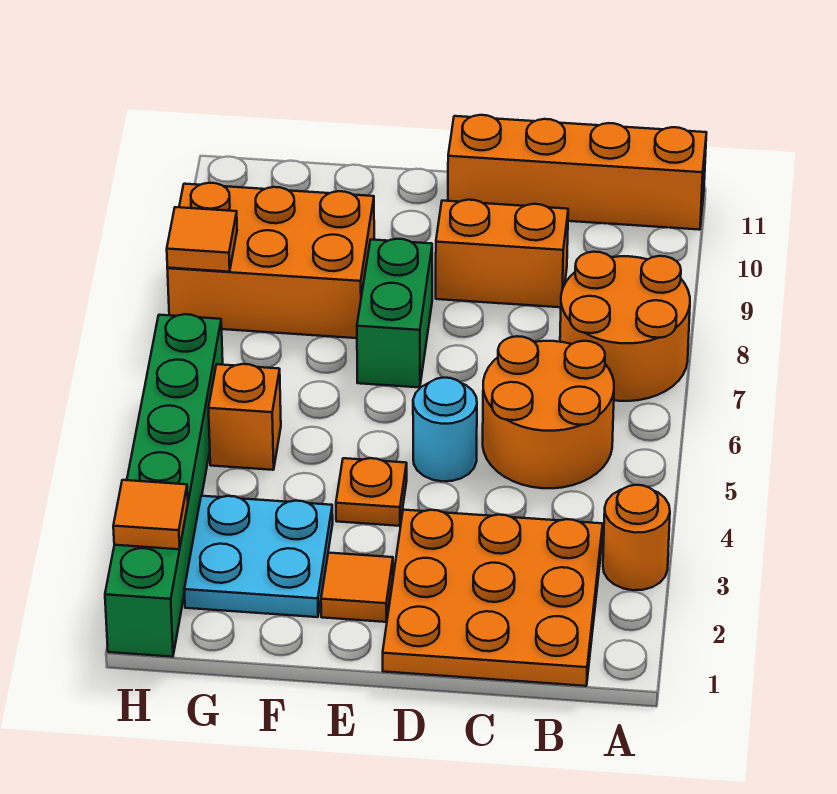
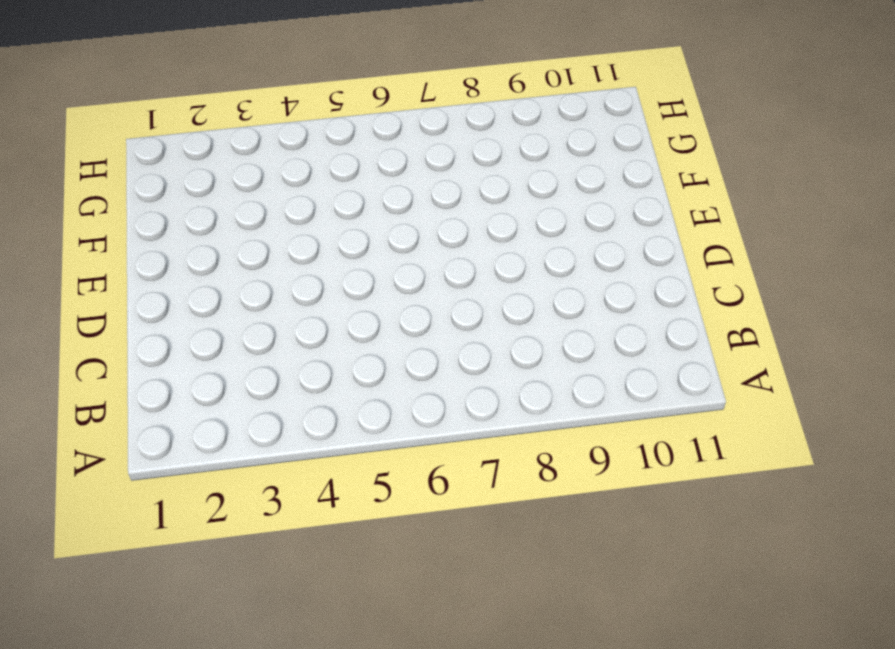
none -> orange 1x1 round brick [603,485,670,590]
none -> orange 2x2 round brick [560,252,690,401]
none -> orange 1x4 brick [448,115,707,230]

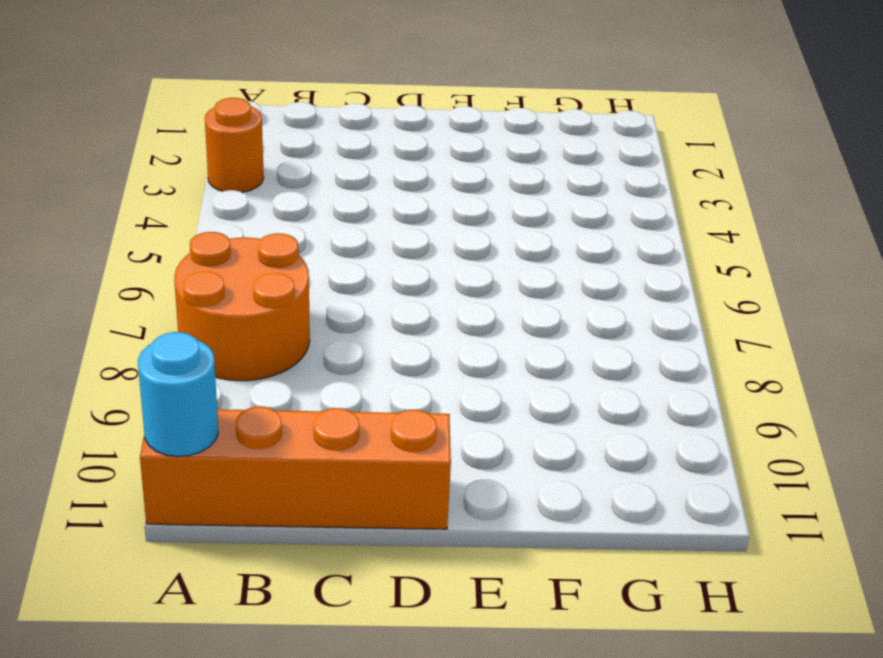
cyan 1x1 round brick [138,332,218,457] -> cyan 1x1 round brick moved to [413,378,477,481]
none -> orange 3x3 plate [383,510,603,686]
none -> orange 2x2 round brick [483,336,614,488]
none -> orange 1x2 brick [436,200,568,307]

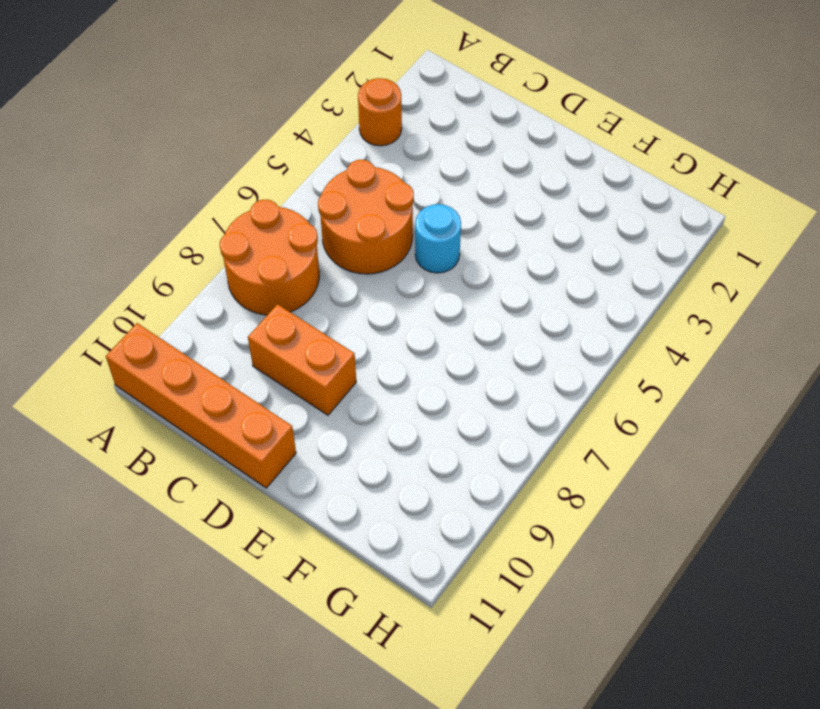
none -> orange 3x3 plate [383,510,603,686]
none -> orange 1x1 tile [321,553,393,622]
none -> orange 1x1 plate [336,458,407,526]

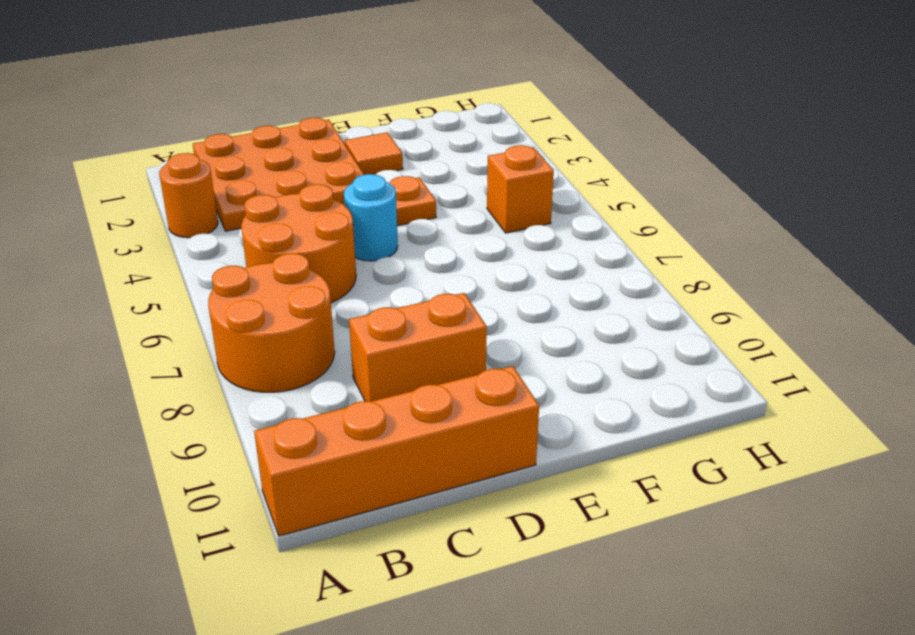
none -> green 1x2 brick [357,239,432,387]
none -> cyan 2x2 plate [184,496,333,617]
none -> orange 2x3 brick [167,183,374,338]

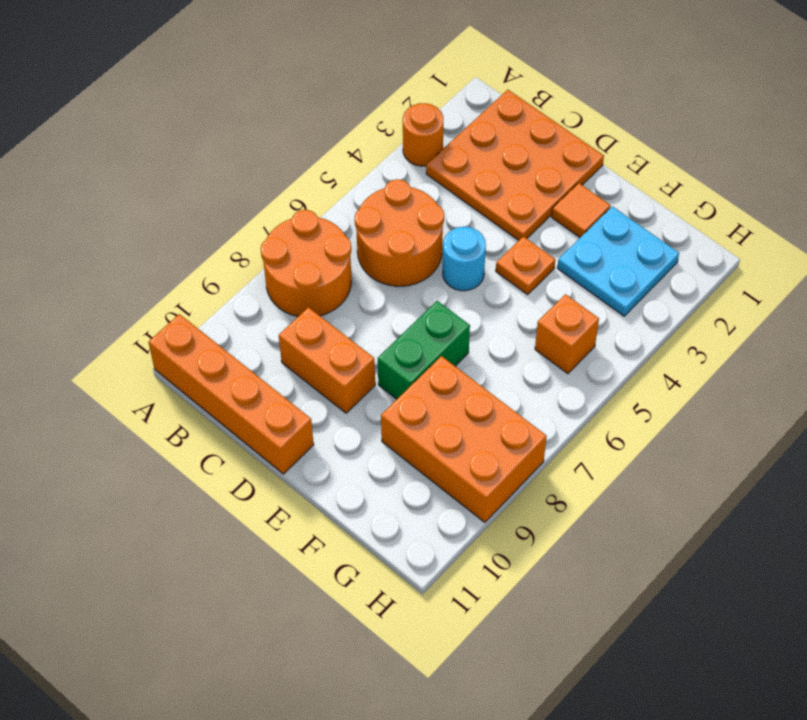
none -> green 1x6 brick [105,314,223,657]
none -> orange 1x1 tile [113,480,188,549]
none -> orange 1x1 tile [167,207,237,272]

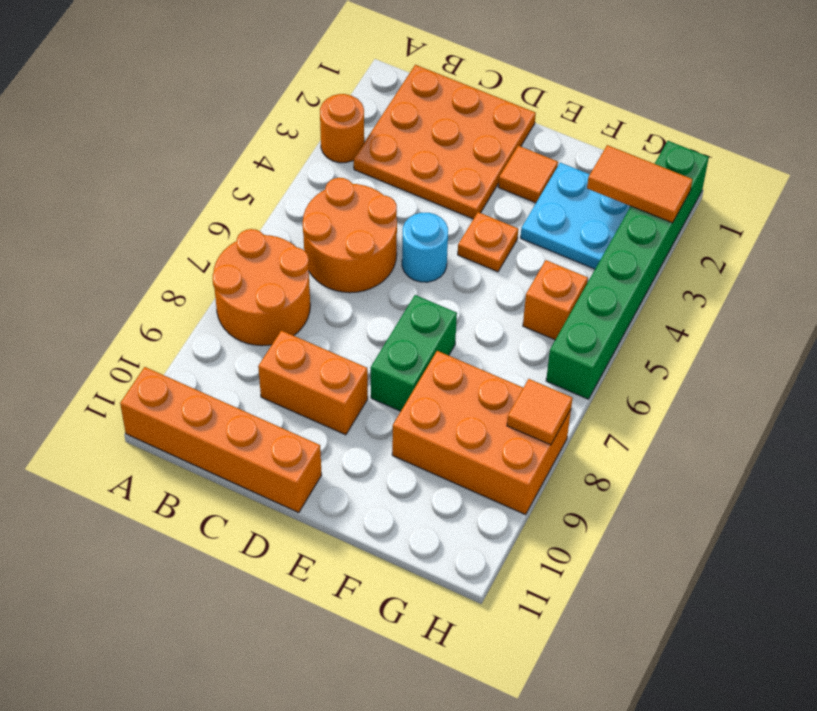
orange 1x2 tile [587,145,693,223] -> orange 1x1 tile [113,480,188,549]

